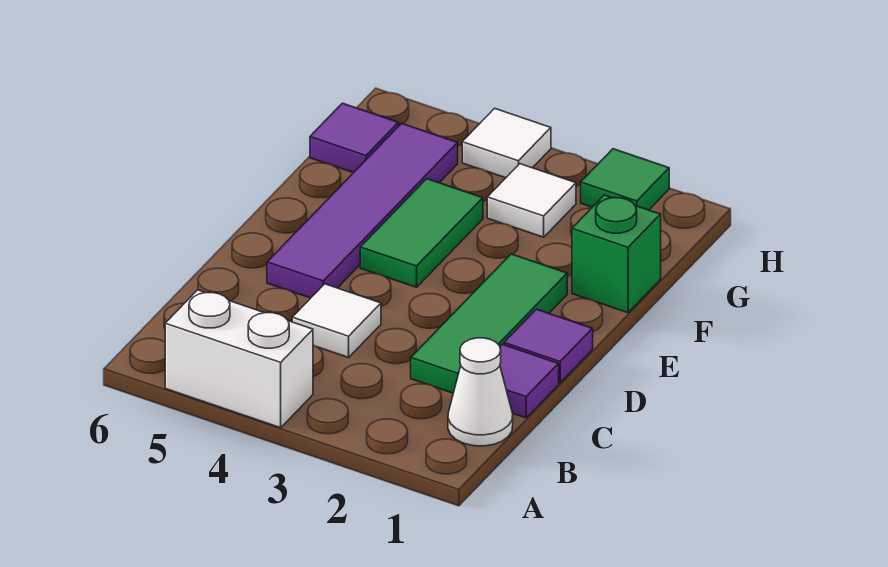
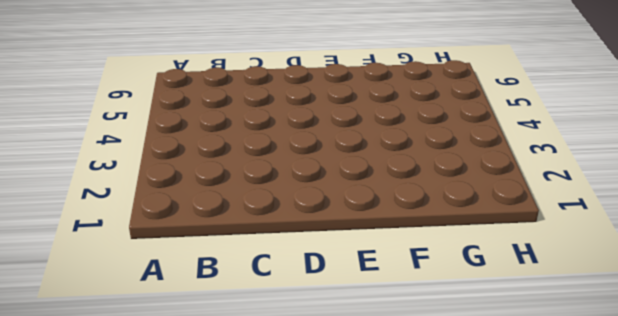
none -> white 1x2 brick [165,290,313,428]
none -> white 1x1 cone [448,338,513,446]
none -> purple 1x1 tile [500,344,559,418]

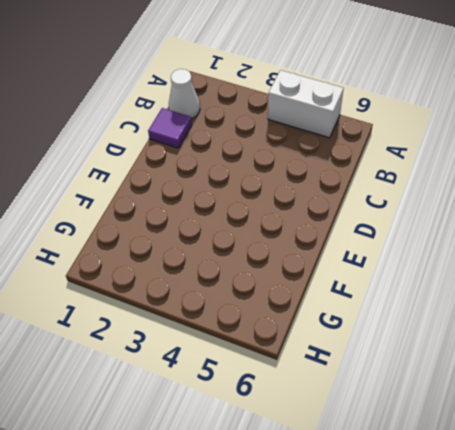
none -> green 1x3 tile [411,254,567,393]
none -> white 1x1 tile [292,284,381,358]
none -> purple 1x1 tile [504,309,593,383]

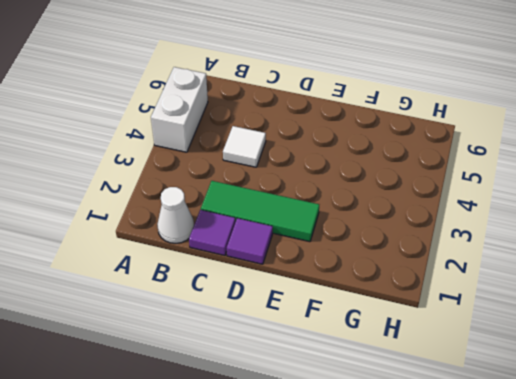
none -> purple 1x4 tile [267,123,458,298]
none -> green 1x2 tile [360,179,483,287]
none -> green 1x1 brick [572,195,661,313]

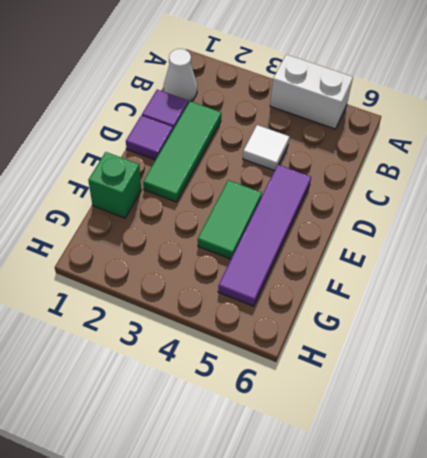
none -> white 1x1 tile [487,164,576,237]
none -> purple 1x1 tile [310,103,399,173]
none -> green 1x1 tile [581,149,669,210]

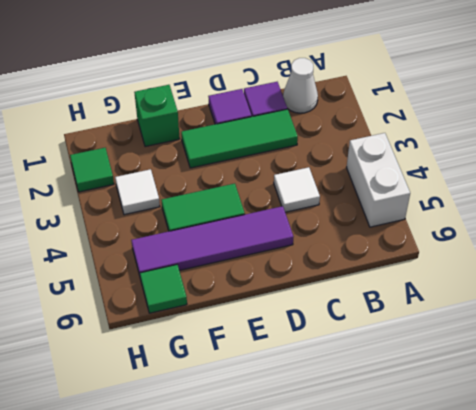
green 1x1 tile [140,265,187,313] -> purple 1x1 tile [310,103,399,173]
none -> white 1x1 tile [462,108,551,178]

